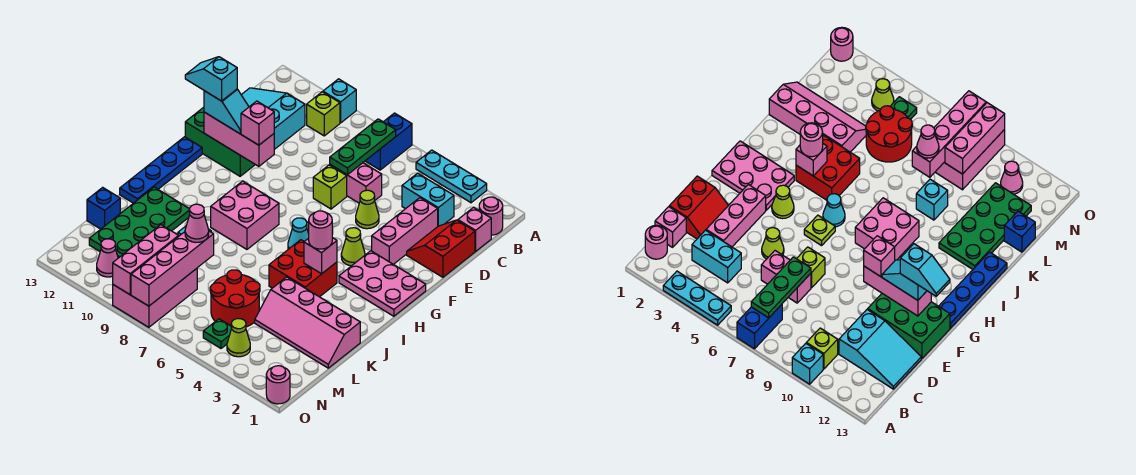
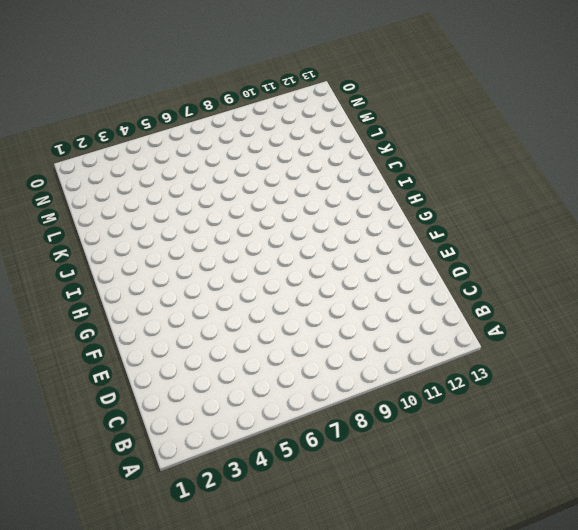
none -> cyan 1x3 plate [416,150,487,203]
none -> blue 1x2 brick [366,113,412,170]
none -> cyan 1x1 brick [323,79,356,123]
none -> pink 1x1 round brick [479,197,503,235]

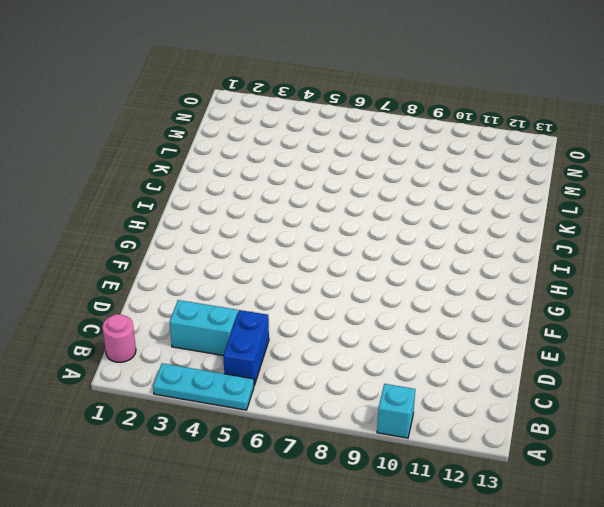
blue 1x2 brick [223,310,269,385] -> blue 1x2 brick moved to [366,113,412,170]
none -> lime 1x1 brick [307,92,340,136]
none -> pink 1x1 brick [458,207,491,251]
none -> cyan 2x3 slope [241,88,305,149]
none -> red 2x2 slope [407,220,475,277]

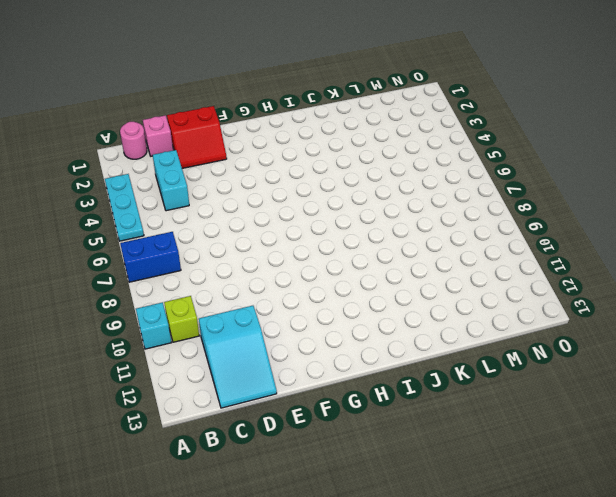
none -> pink 1x3 brick [372,198,438,264]
none -> pink 1x2 brick [330,163,382,203]
none -> lime 1x1 cone [356,190,379,229]
none -> lime 1x1 brick [313,165,347,209]

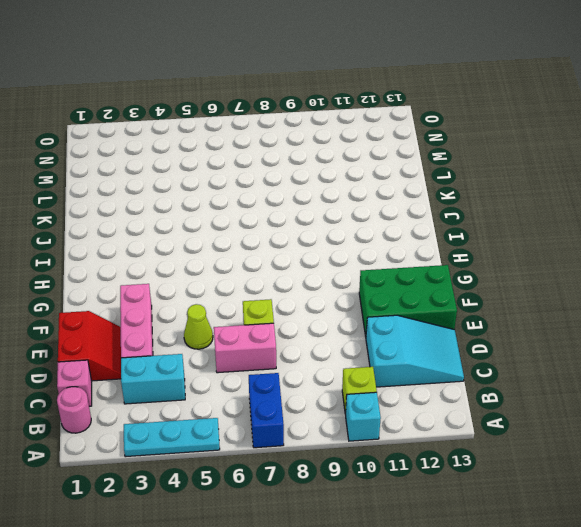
none -> pink 2x3 plate [339,251,426,316]
none -> lime 1x1 cone [341,228,365,266]
none -> lime 1x1 plate [804,215,835,246]
none -> blue 1x4 plate [120,137,202,203]

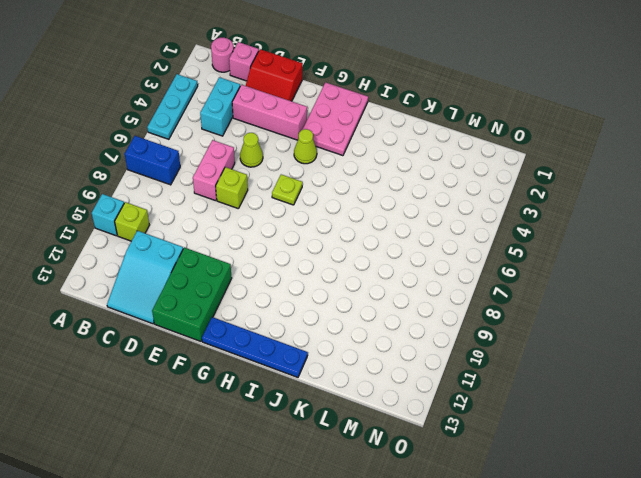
none -> cyan 1x1 cone [288,218,309,249]
none -> pink 2x2 brick [211,181,279,249]
none -> red 2x2 brick [269,240,337,297]
none -> green 2x4 plate [89,187,190,258]

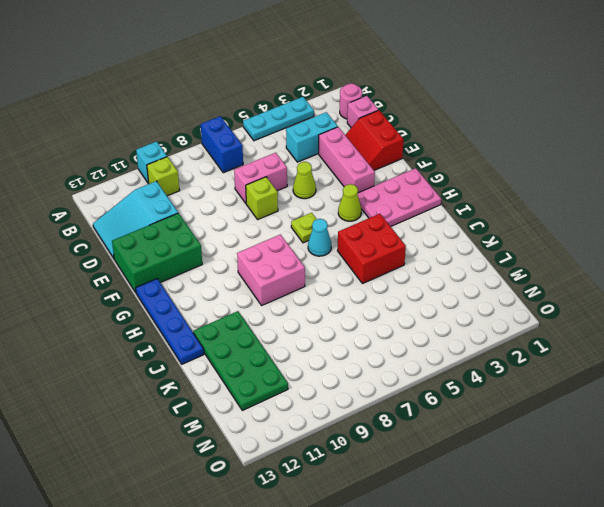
none -> pink 2x4 slope [255,277,360,368]
none -> cyan 1x1 brick [916,179,948,220]
none -> red 2x2 round brick [210,270,260,327]
none -> blue 1x1 brick [87,187,120,229]

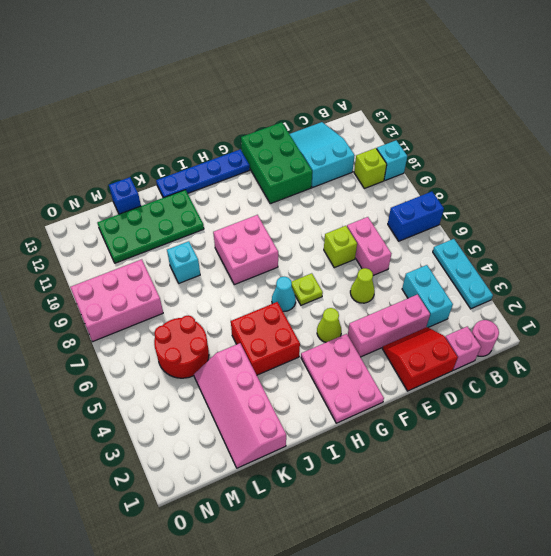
none -> lime 1x1 cone [227,319,250,357]
none -> green 1x1 plate [203,319,232,348]
none -> pink 1x1 cone [97,239,118,277]
none -> pink 1x1 round brick [266,366,290,404]

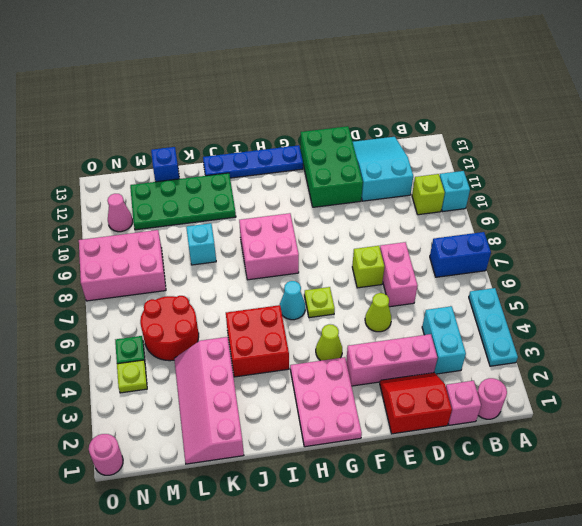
lime 1x1 plate [117,360,147,393] -> lime 1x1 cone [227,319,250,357]
none -> green 1x3 plate [330,119,396,175]
none -> pink 1x3 brick [204,112,274,166]
none -> pink 1x1 brick [304,238,337,274]
none -> pink 1x4 brick [131,231,214,306]

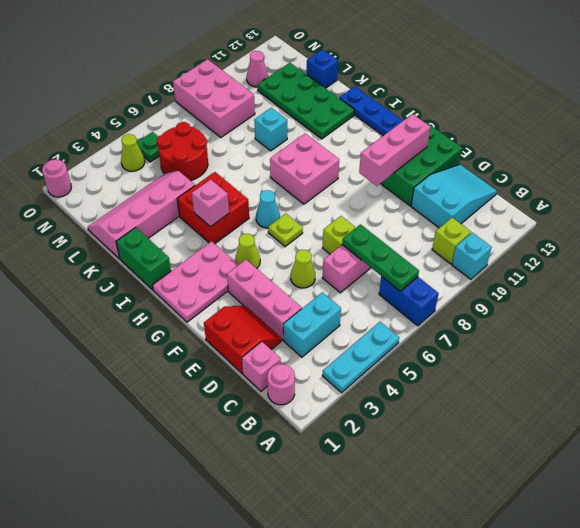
green 1x2 brick [116,228,171,290] -> none
none -> pink 1x4 brick [131,231,214,306]
none -> pink 1x3 brick [113,225,179,294]
none -> pink 1x1 brick [241,101,274,145]
none -> cyan 1x2 slope [204,89,249,134]

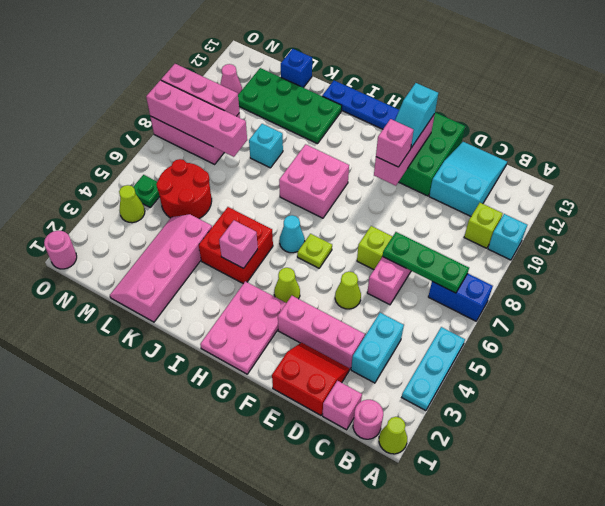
lime 1x1 cone [379,417,407,454] -> none
none -> pink 1x1 round brick [309,211,332,249]
none -> pink 1x1 cone [185,204,209,242]
none -> cyan 1x2 slope [185,57,237,101]

